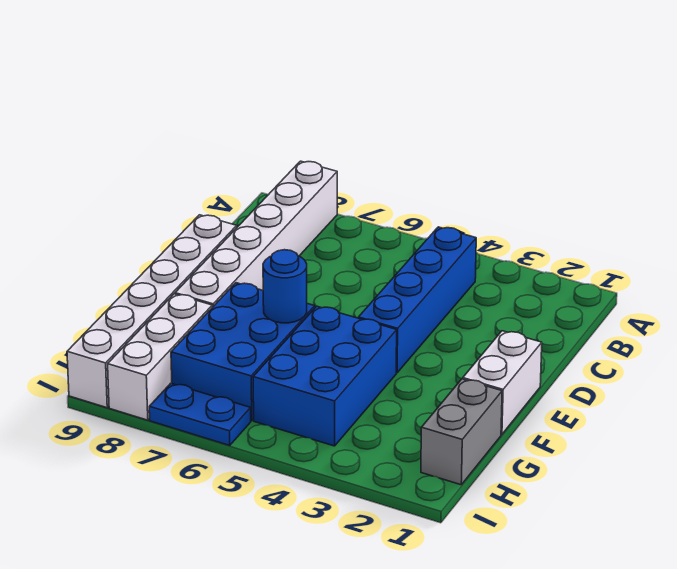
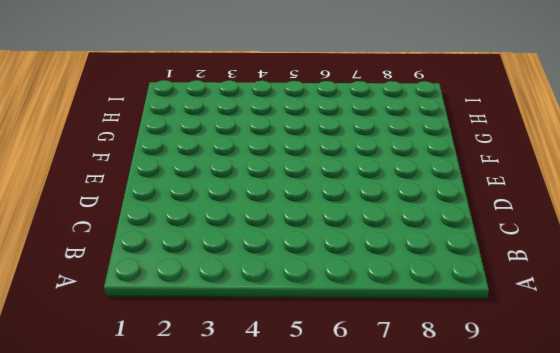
none -> white 1x6 brick [175,161,337,307]
none -> blue 1x4 brick [358,227,476,373]

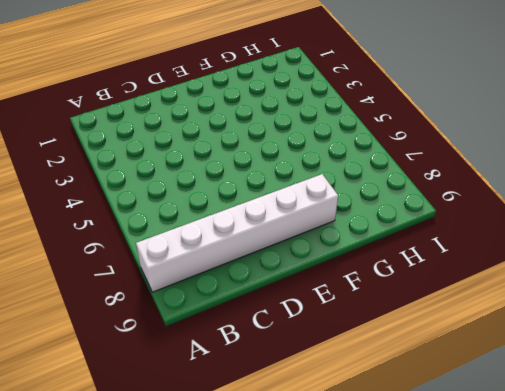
none -> blue 1x4 brick [358,227,476,373]
none -> white 1x6 brick [67,215,237,408]

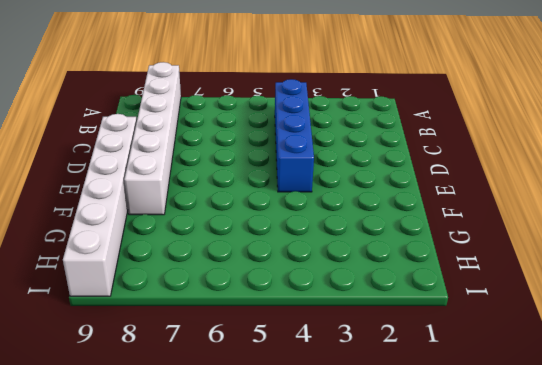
none -> white 1x2 brick [463,331,542,434]
none -> blue 2x3 brick [253,306,397,446]

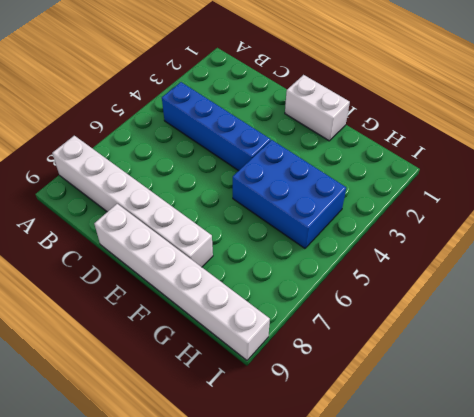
none -> blue 2x3 brick [171,283,315,421]
none -> grey 1x2 brick [421,379,502,485]

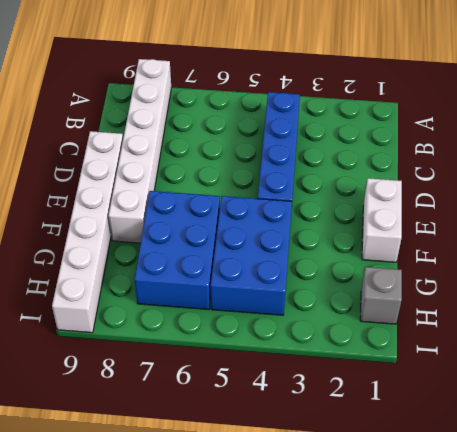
grey 1x1 brick [360,267,402,324] -> grey 1x2 brick [421,379,502,485]
none -> white 1x3 brick [108,294,212,420]
none -> blue 1x2 plate [149,383,251,445]

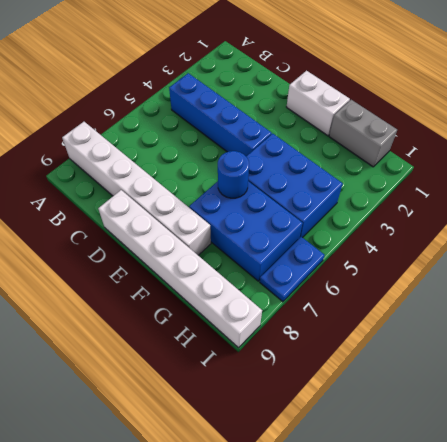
none -> white 1x3 brick [108,294,212,420]

